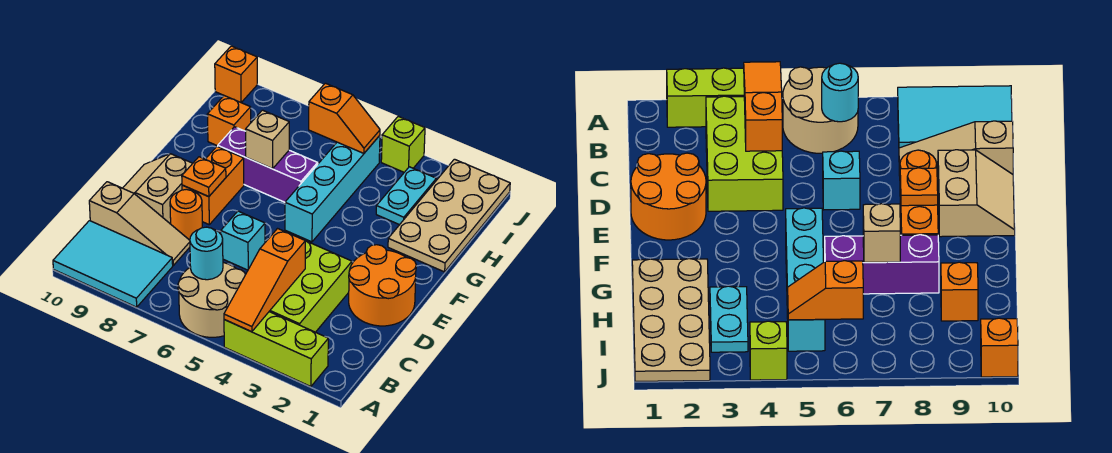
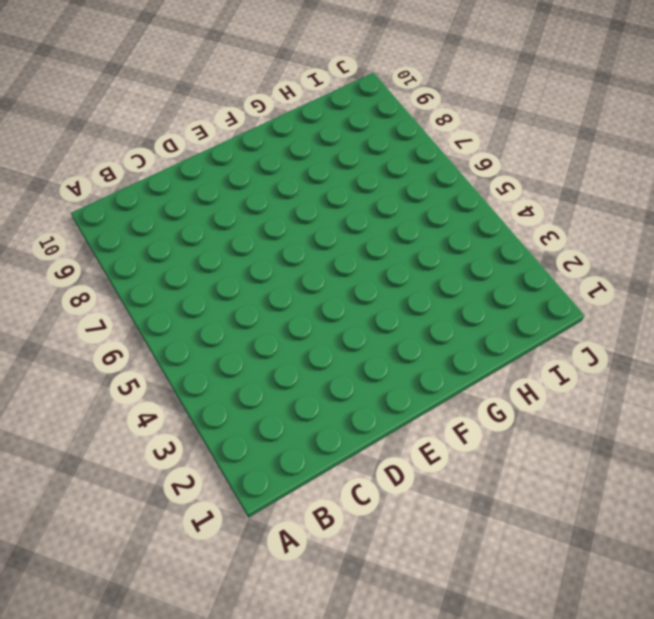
none -> lime 1x3 brick [224,312,328,387]
none -> tan 2x2 round brick [178,263,245,337]
none -> cyan 2x3 tile [53,221,173,307]

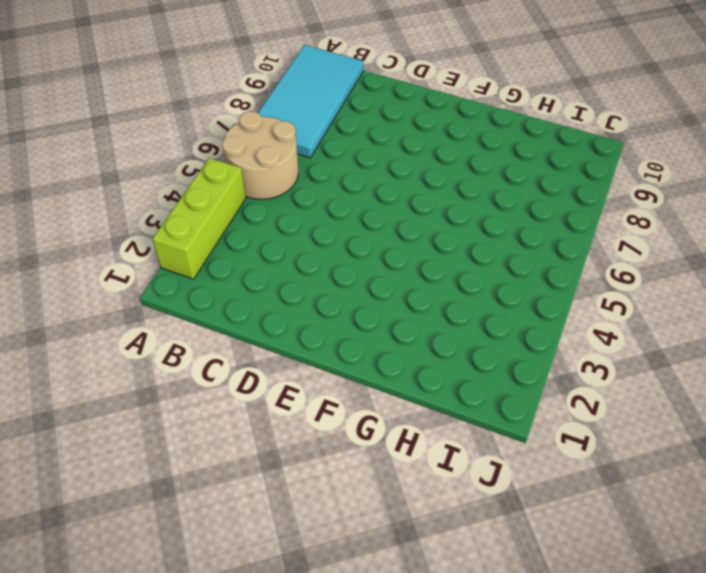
cyan 2x4 tile [258,45,363,158] -> cyan 2x3 tile [53,221,173,307]
none -> lime 2x3 brick [269,241,352,332]
none -> tan 1x3 slope [89,182,190,265]
none -> orange 2x2 round brick [349,245,416,326]

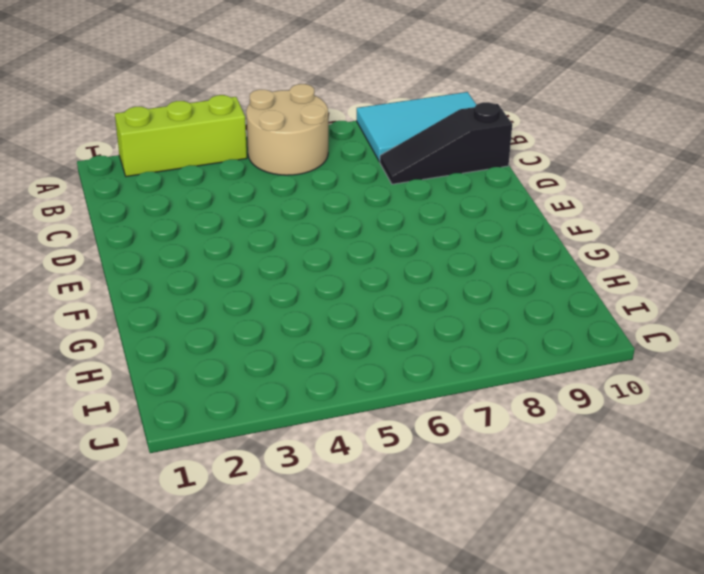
black 1x3 slope [380,102,512,184] -> tan 1x3 slope [89,182,190,265]
none -> lime 2x3 brick [269,241,352,332]
none -> orange 2x2 round brick [349,245,416,326]
none -> cyan 1x1 brick [221,211,265,270]

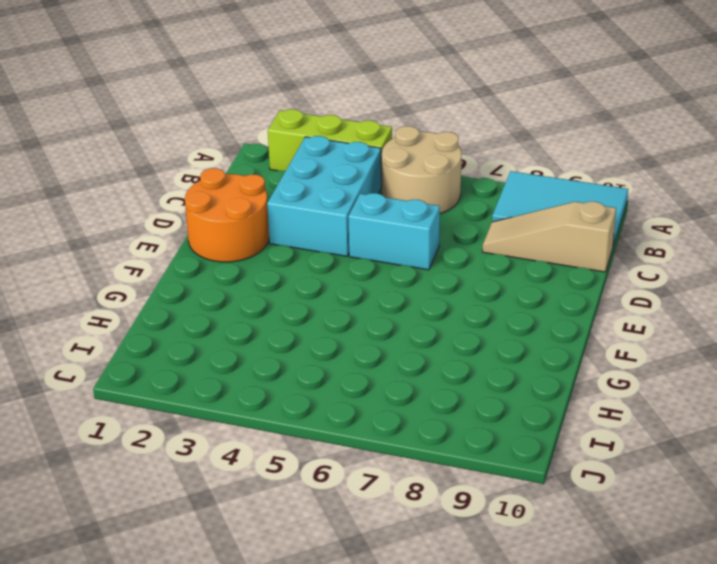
cyan 2x3 brick [267,136,381,256] -> lime 2x3 brick [269,241,352,332]
cyan 1x2 brick [348,193,440,270] -> cyan 1x1 brick [221,211,265,270]
none -> orange 1x1 round brick [170,189,202,240]
none -> tan 2x2 slope [123,154,193,224]
none -> orange 1x2 brick [182,146,244,224]

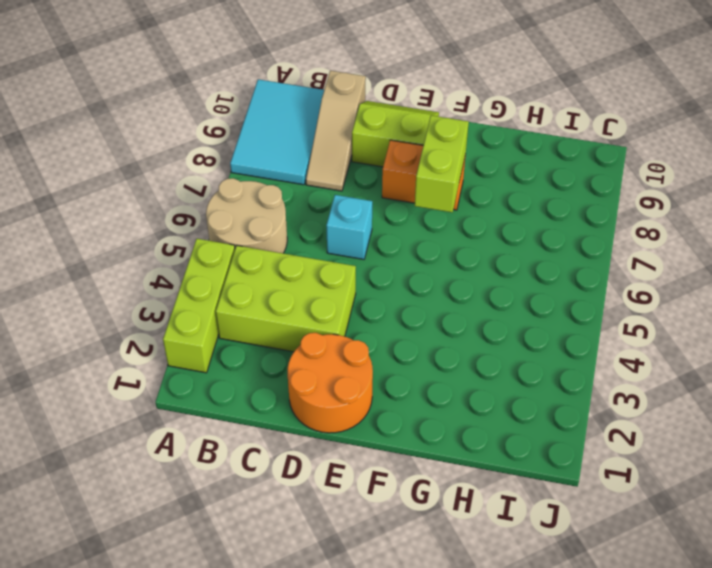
lime 2x2 slope [352,101,439,167] -> tan 2x2 slope [123,154,193,224]
lime 1x2 brick [415,115,469,212] -> none
none -> orange 1x1 round brick [170,189,202,240]
none -> cyan 1x4 brick [285,136,380,242]
none -> tan 2x4 plate [388,159,510,272]

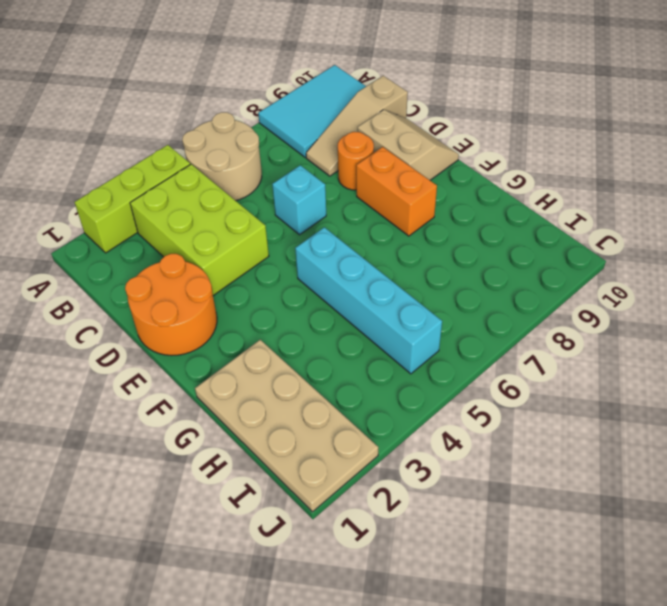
none -> purple 1x3 brick [218,127,318,202]
none -> cyan 1x2 plate [376,167,436,225]
none -> orange 1x1 brick [207,96,251,146]

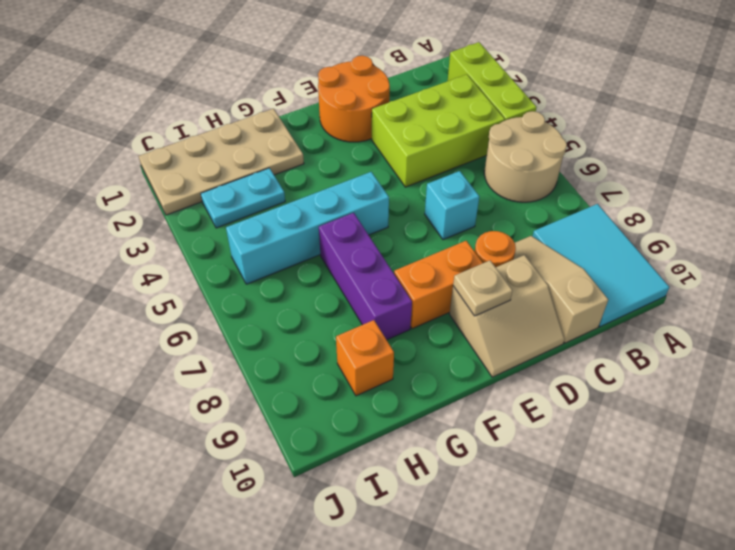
tan 1x1 plate [453,261,512,316] -> none
none -> lime 1x1 brick [381,116,425,172]
none -> orange 1x1 brick [215,46,257,102]
none -> orange 1x3 slope [224,229,305,332]

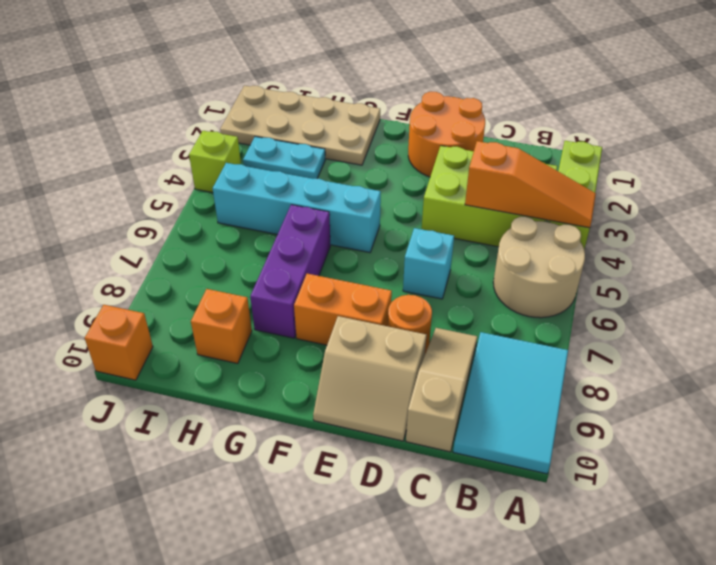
none -> cyan 1x1 round brick [190,227,223,280]
none -> orange 1x1 plate [182,157,226,197]
none -> tan 1x1 brick [246,110,289,169]

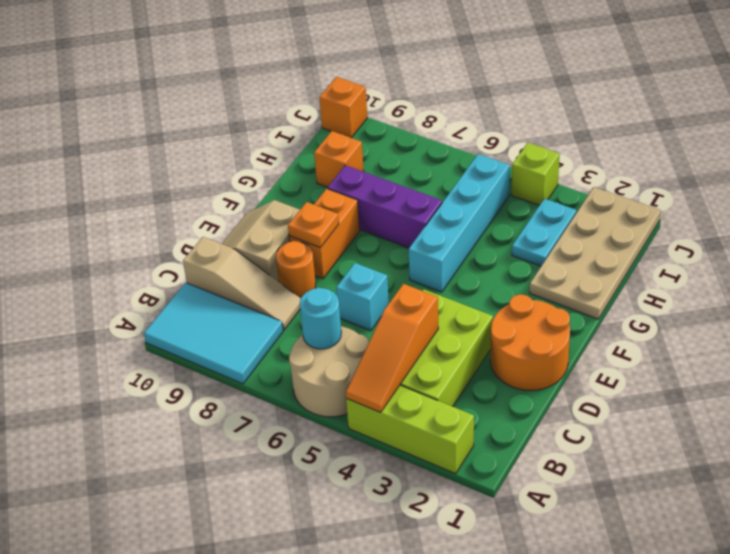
none -> tan 1x1 brick [246,110,289,169]
none -> orange 1x2 slope [309,83,380,153]

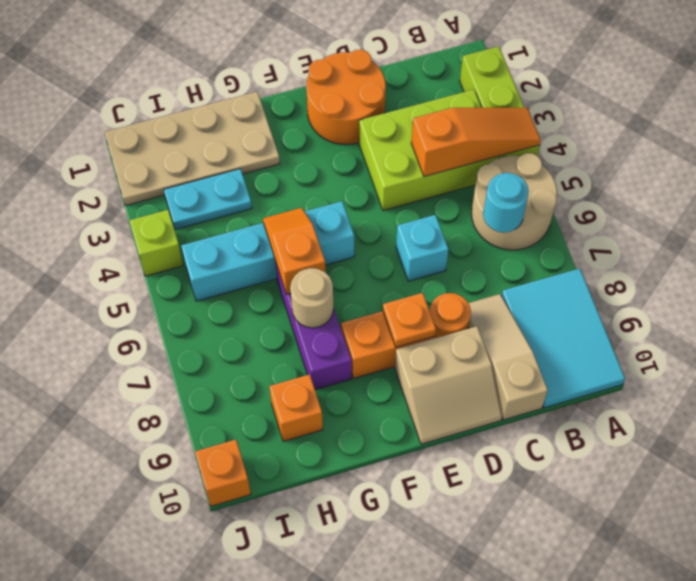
orange 1x2 slope [263,208,326,294] -> orange 1x2 slope moved to [309,83,380,153]
tan 1x1 round brick [290,268,333,328] -> tan 1x1 brick [246,110,289,169]

